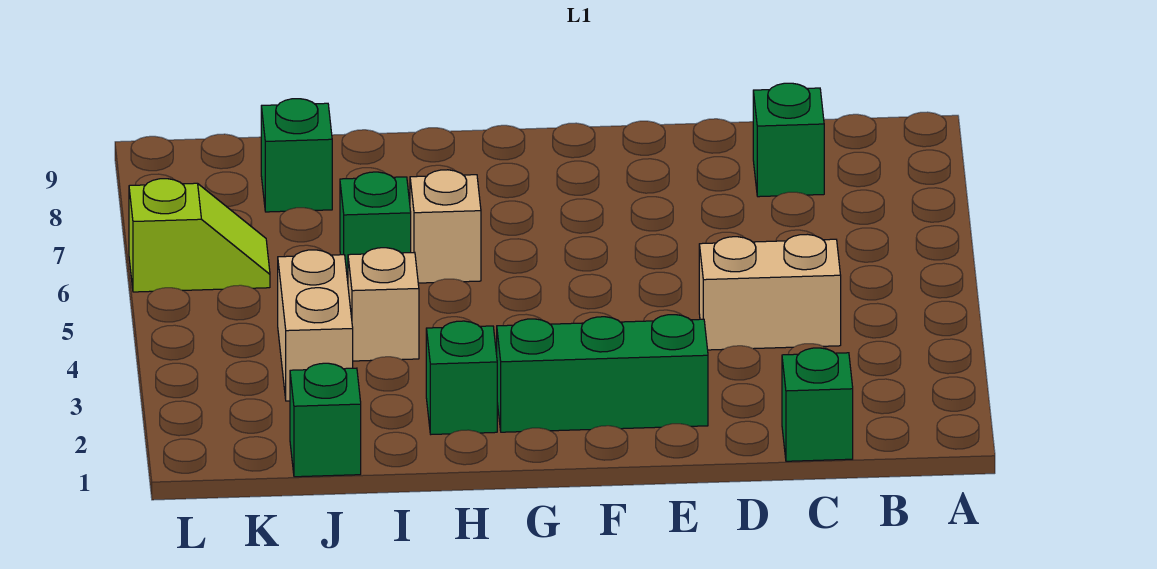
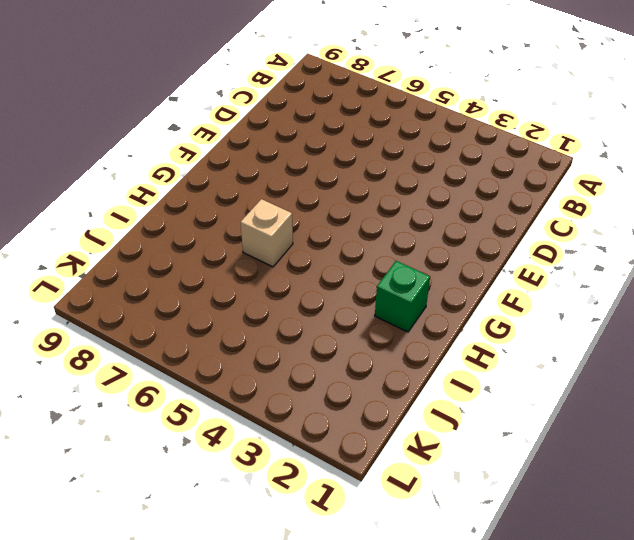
none -> green 1x1 brick [782,348,853,461]
none -> tan 1x2 brick [699,234,841,350]
none -> green 1x1 brick [753,83,824,197]

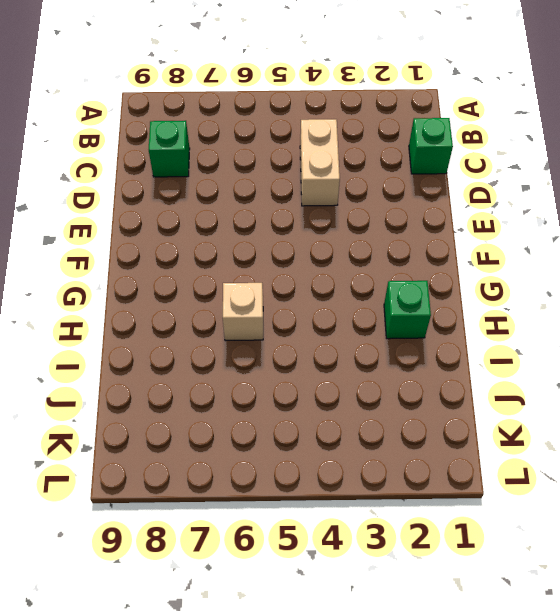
none -> green 1x3 brick [497,315,708,432]
none -> tan 1x1 brick [348,248,419,361]
none -> green 1x1 brick [340,172,411,281]

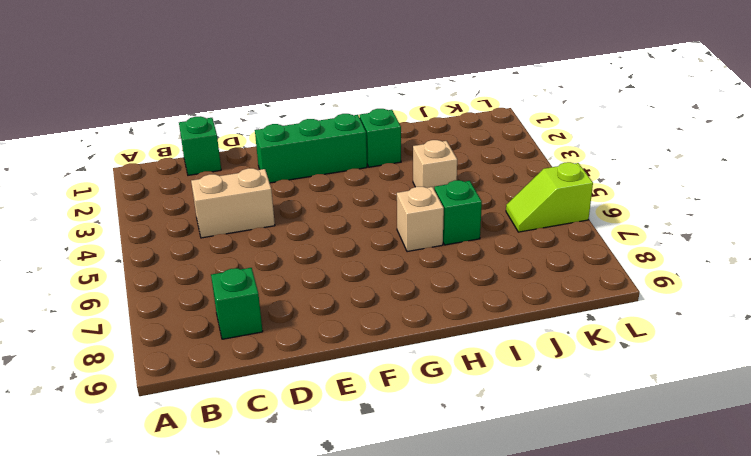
none -> green 1x1 brick [290,363,361,477]
none -> tan 1x2 brick [278,250,353,401]
none -> green 1x1 brick [261,99,332,212]

